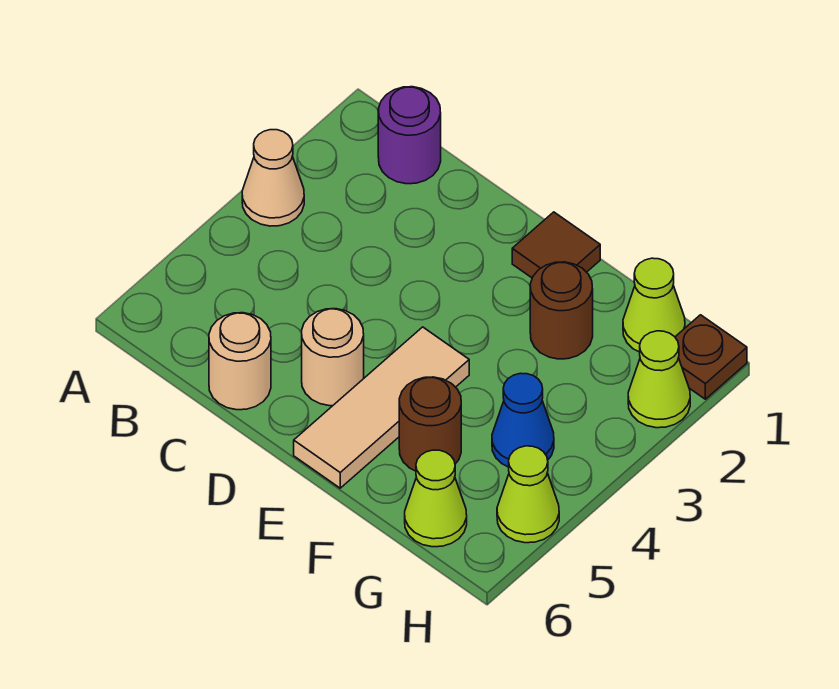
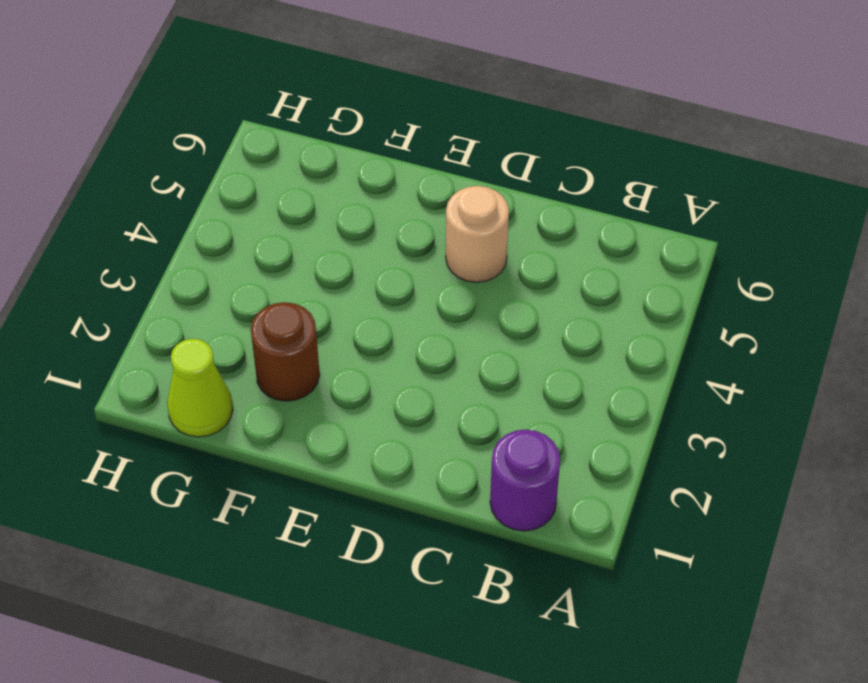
none -> tan 1x1 cone [242,130,304,226]
none -> tan 1x1 round brick [209,313,271,410]
none -> brown 1x1 tile [512,212,600,278]

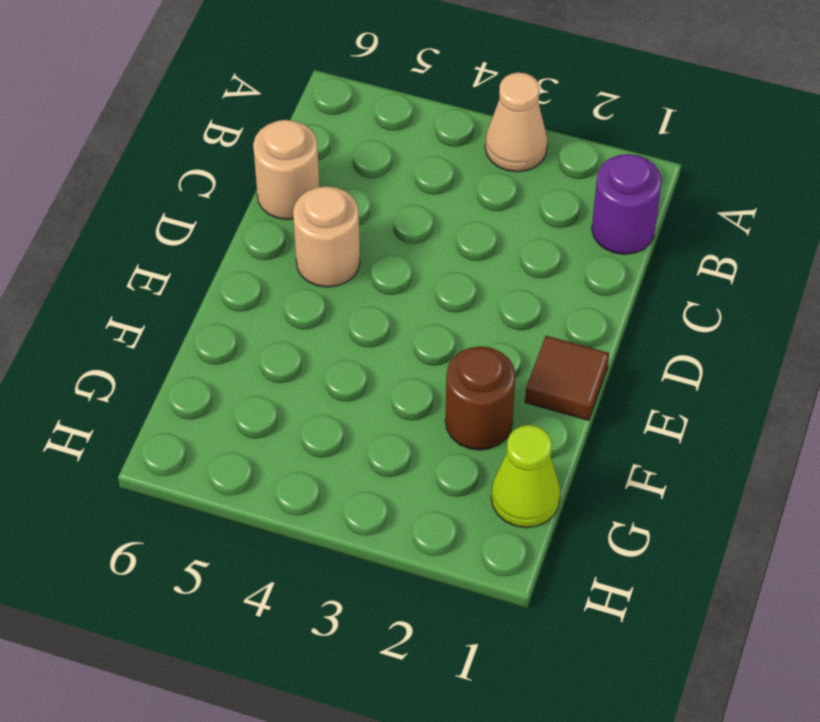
none -> tan 1x3 tile [294,327,469,488]
none -> brown 1x1 round brick [399,377,461,471]
none -> blue 1x1 cone [492,373,554,467]

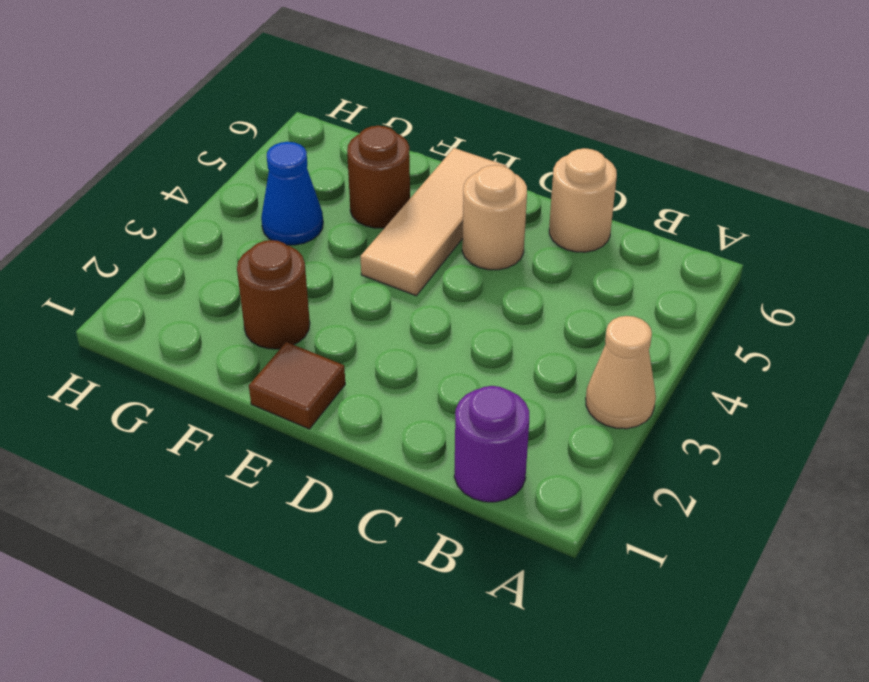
none -> lime 1x1 cone [623,258,685,352]
none -> lime 1x1 cone [405,450,467,547]
none -> brown 1x1 plate [675,315,747,399]

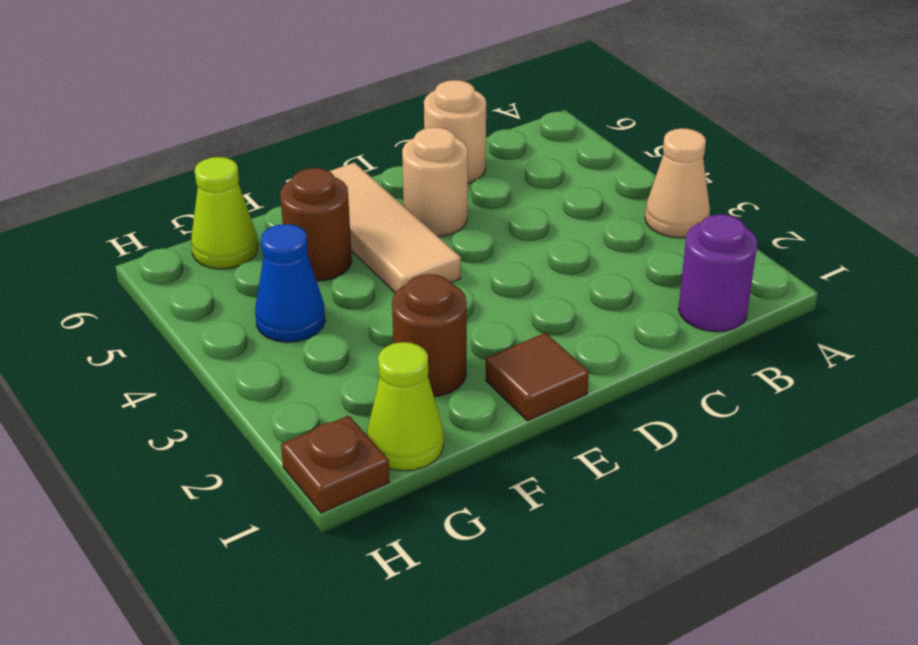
none -> lime 1x1 cone [628,331,690,428]
none -> lime 1x1 cone [497,446,559,543]

